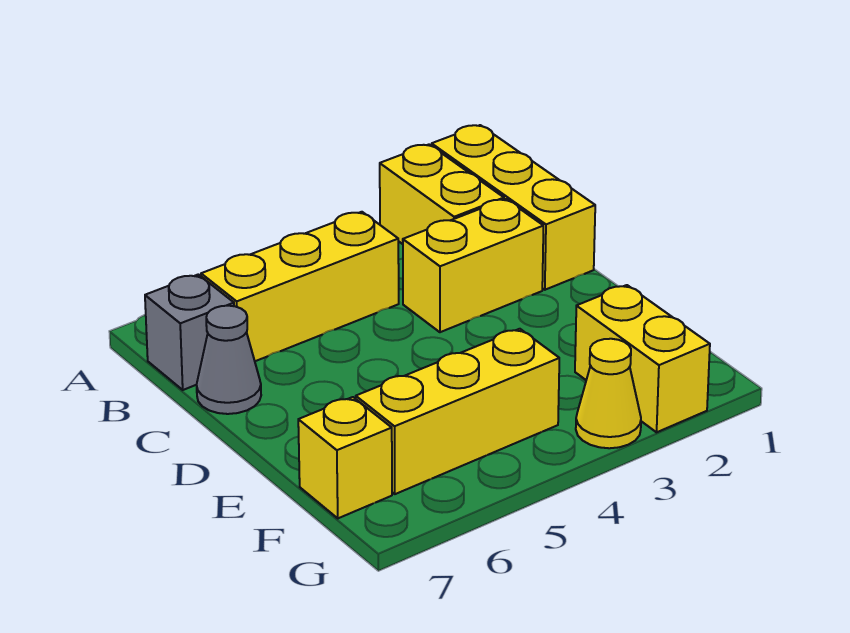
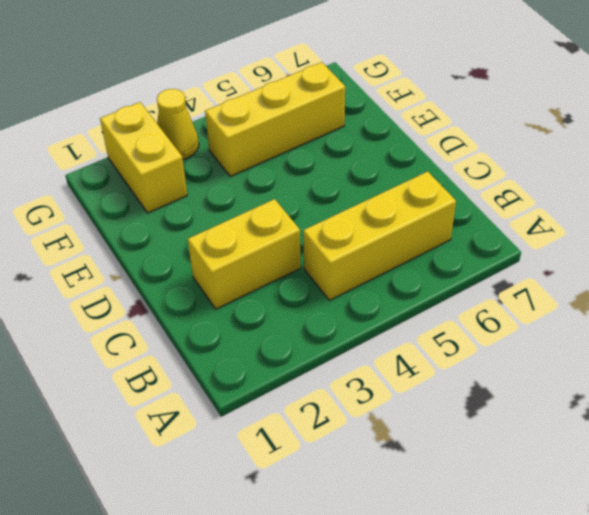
none -> yellow 1x3 brick [432,125,595,290]
none -> yellow 1x2 brick [380,145,504,244]

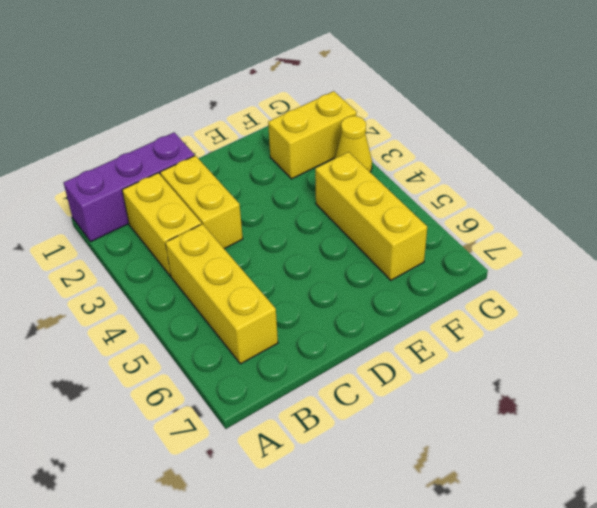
purple 1x3 brick [64,132,195,241] -> yellow 1x3 brick [432,125,595,290]
yellow 1x2 brick [122,173,202,276] -> yellow 1x2 brick turned to [380,145,504,244]
none -> grey 1x1 brick [145,274,234,390]
none -> grey 1x1 cone [197,306,261,414]

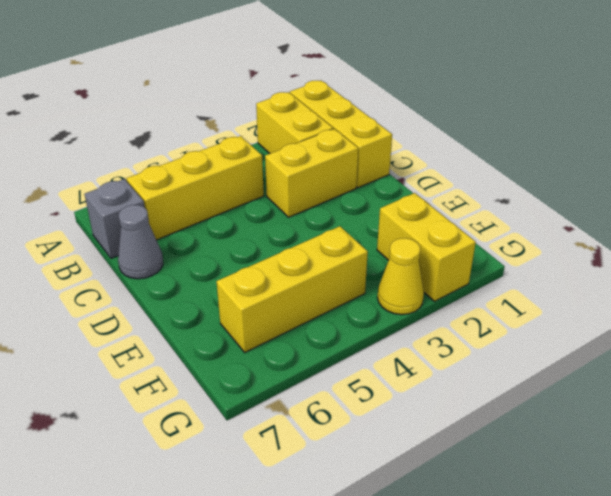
none -> yellow 1x1 brick [298,397,392,518]

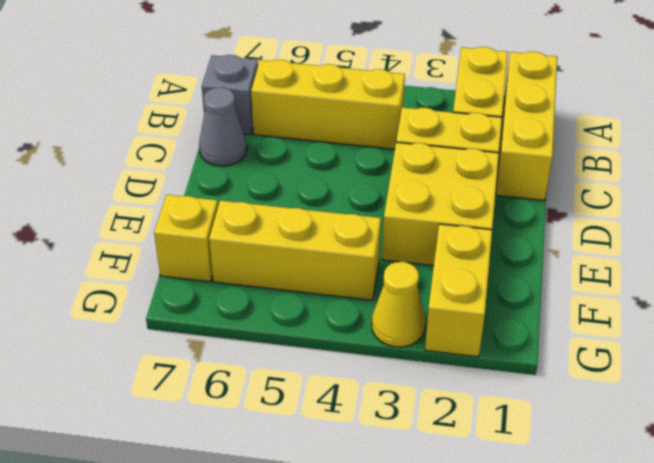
yellow 2x2 brick [382,142,499,266] -> none

